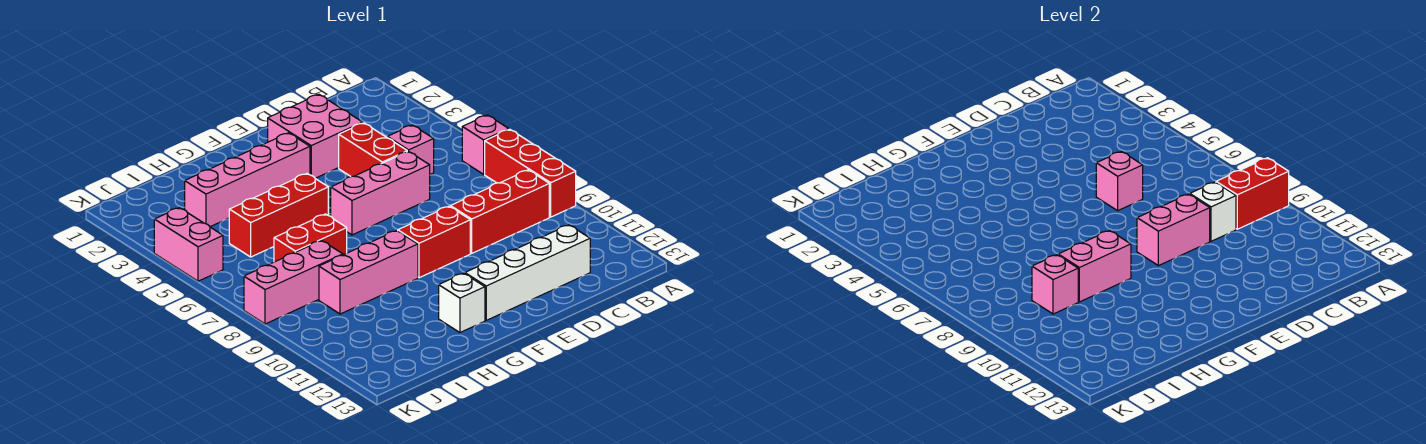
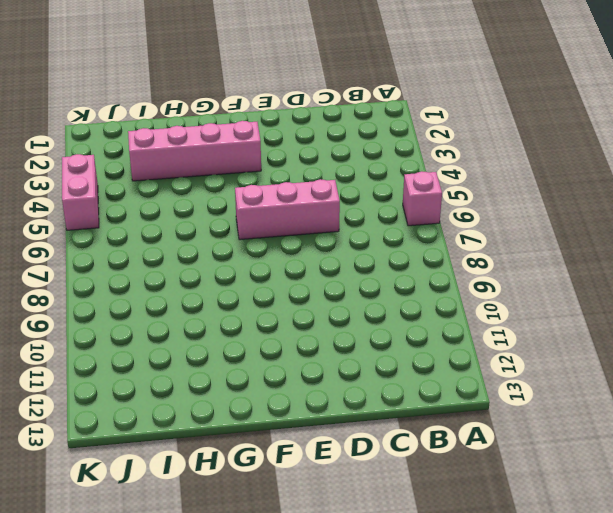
none -> red 1x3 brick [485,129,576,217]
none -> red 1x3 brick [450,170,549,253]
none -> pink 1x1 brick [387,125,434,174]

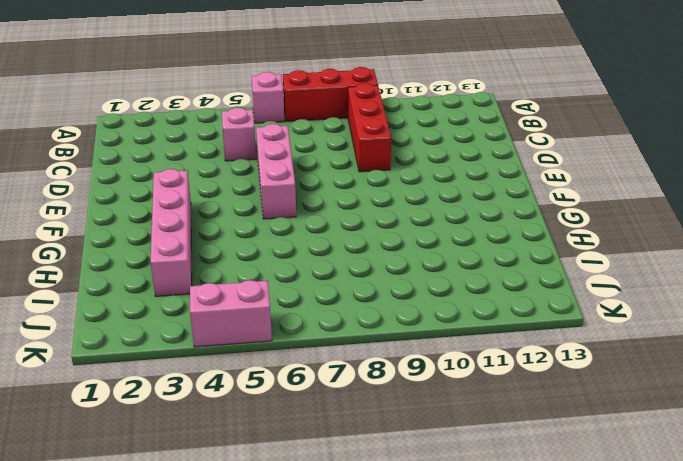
none -> white 1x4 brick [465,225,590,320]
none -> pink 2x2 brick [268,94,363,178]
none -> red 1x2 brick [339,123,407,177]

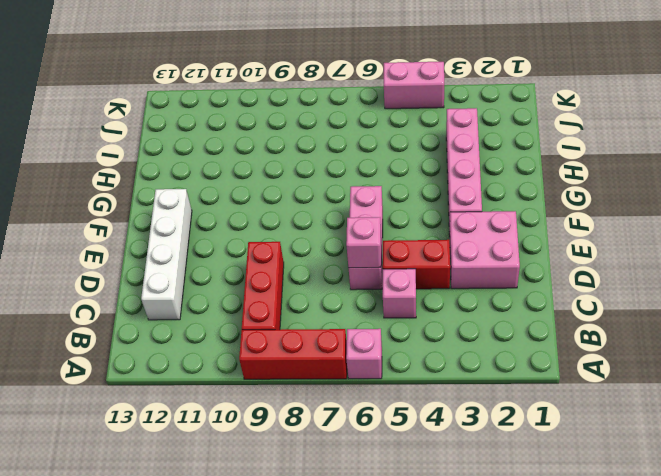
none -> red 1x2 brick [398,206,470,278]
none -> red 1x3 brick [229,174,328,257]
none -> pink 1x3 brick [319,231,418,314]

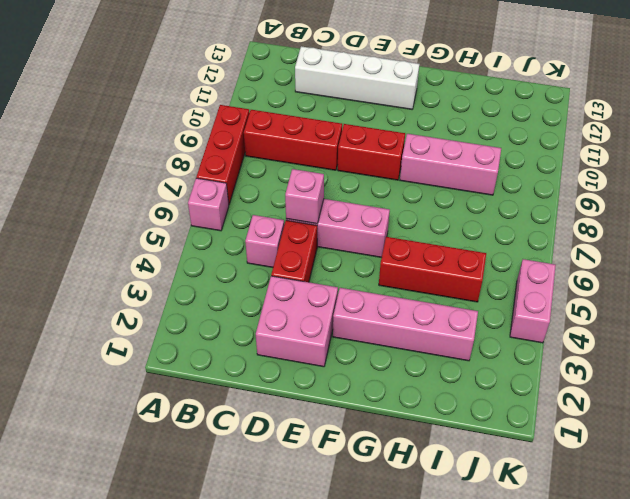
none -> white 1x1 brick [439,273,485,332]
none -> red 1x2 brick [274,214,347,262]
none -> pink 1x3 brick [244,241,343,324]

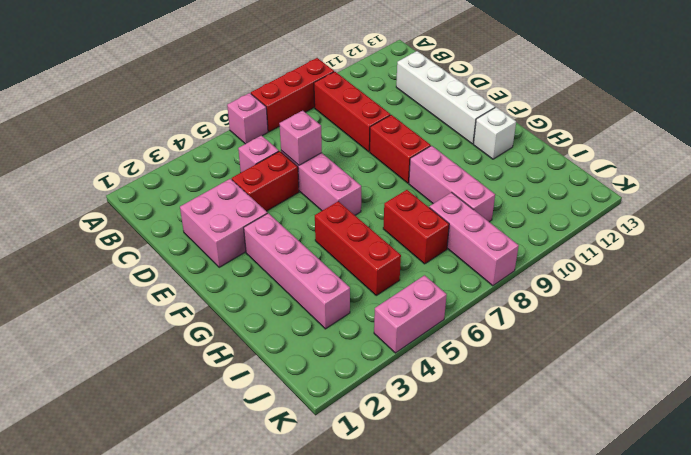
none -> red 1x2 brick [1216,158,1289,229]
none -> white 1x1 brick [1190,182,1236,241]
none -> pink 1x2 brick [1137,194,1210,266]

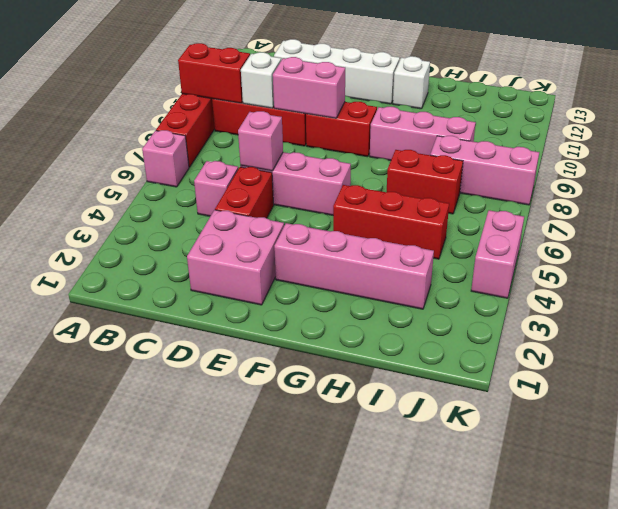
none -> pink 1x2 brick [1058,231,1131,302]
none -> pink 1x1 brick [1032,255,1078,314]

